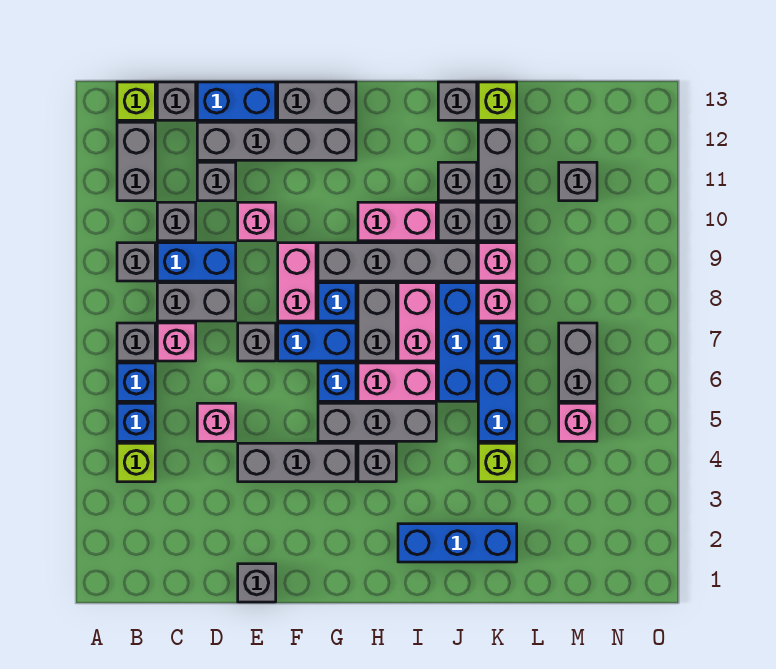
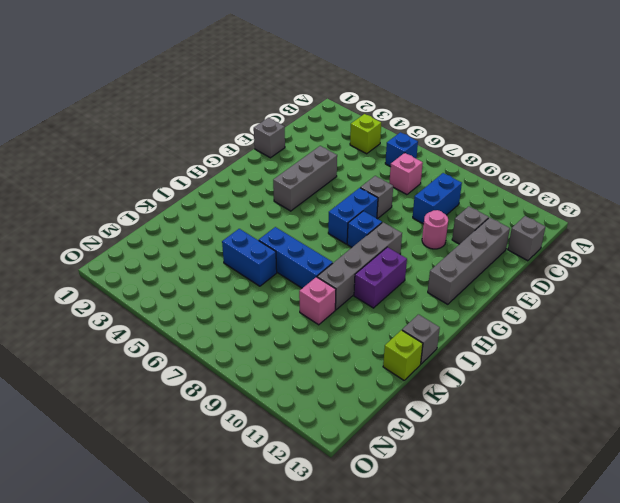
pink 1x1 round brick [422,210,448,249] -> pink 1x1 brick [238,202,276,241]
purple 1x2 brick [354,247,407,308] -> pink 1x2 brick [358,202,436,241]
none -> blue 1x1 brick [117,403,155,441]
none -> grey 1x1 brick [117,323,155,361]
none -> grey 1x1 brick [117,243,155,281]
none -> grey 1x2 brick [117,122,155,201]

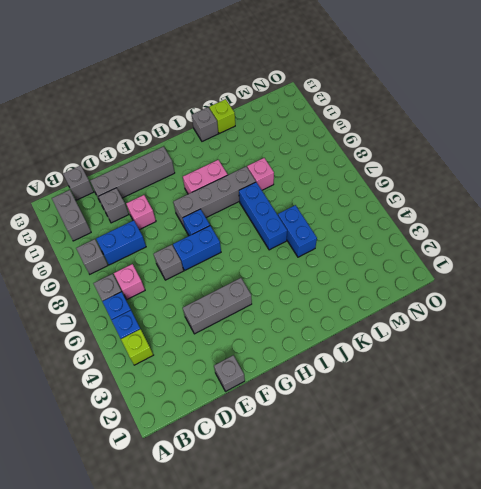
none -> lime 1x1 brick [117,82,155,120]
none -> grey 1x2 brick [157,283,236,321]
none -> grey 1x1 brick [157,202,196,241]
none -> pink 1x1 brick [197,403,236,441]

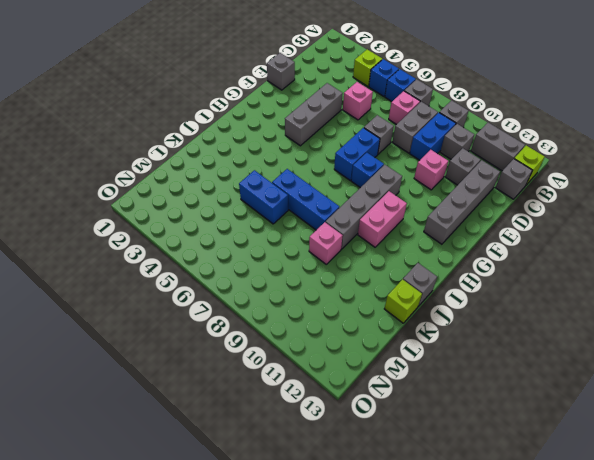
none -> blue 1x2 brick [197,82,276,120]
none -> pink 1x2 brick [278,243,316,321]
none -> grey 1x2 brick [278,82,356,120]
none -> grey 1x3 brick [318,403,436,441]

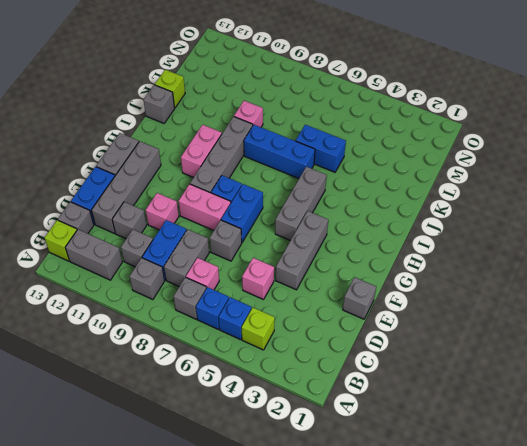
none -> blue 1x1 brick [318,363,356,401]
none -> grey 1x1 brick [358,443,396,482]
none -> pink 1x2 brick [358,363,436,401]
none -> grey 1x2 brick [358,283,396,361]

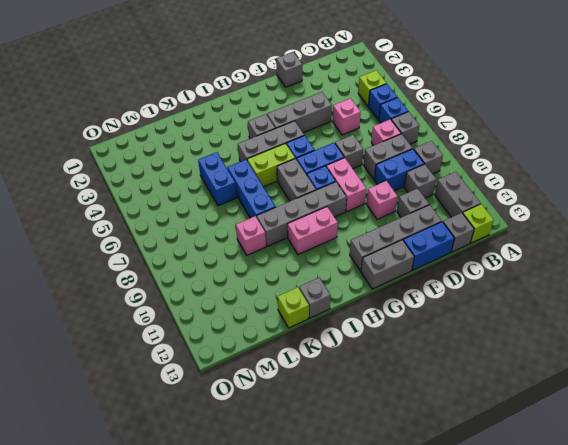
lime 1x2 brick [247,143,295,187] -> pink 1x2 brick [358,363,436,401]
none -> blue 1x3 brick [398,524,517,562]
none -> pink 1x2 brick [398,283,436,361]
none -> grey 1x1 brick [438,202,477,241]
none -> grey 1x1 brick [438,162,477,201]

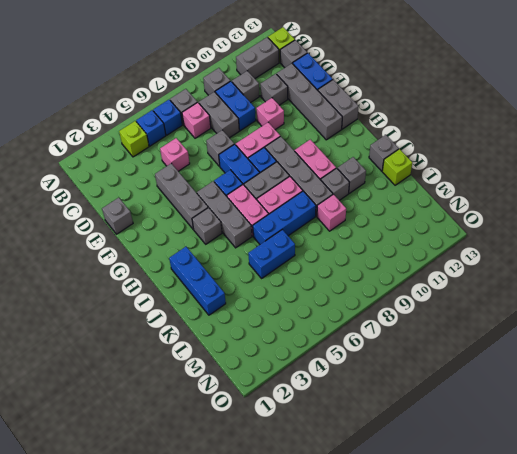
none -> lime 1x1 brick [478,443,517,482]
none -> blue 1x1 brick [478,323,517,361]
none -> pink 1x1 brick [478,283,517,321]
none -> grey 1x1 brick [478,202,517,241]

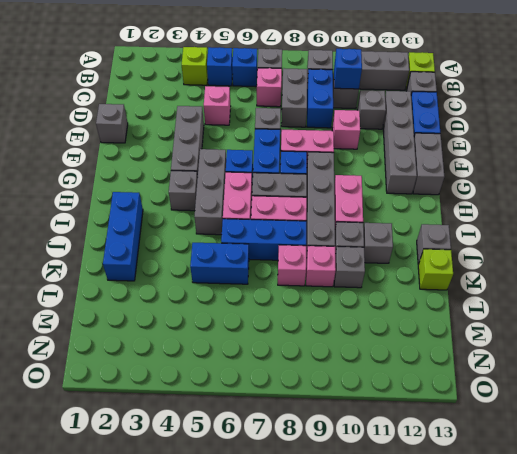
blue 1x1 brick [334,49,362,89] -> blue 1x1 brick moved to [478,323,517,361]
none -> lime 1x1 brick [478,443,517,482]
none -> grey 1x2 brick [478,122,517,201]
none -> pink 1x1 brick [559,403,597,441]
none -> grey 1x2 brick [559,323,597,401]

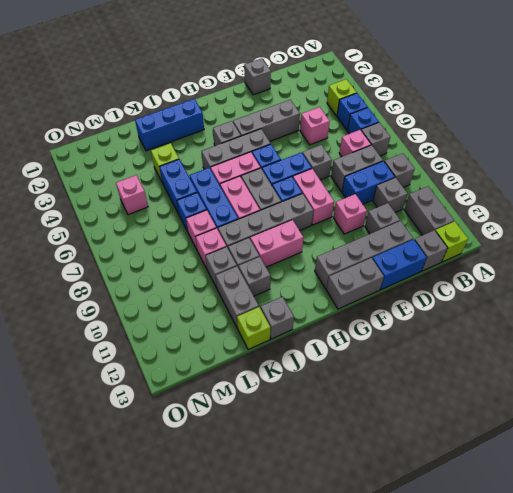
none -> grey 1x2 brick [559,323,597,401]
none -> grey 1x1 brick [559,162,597,201]

